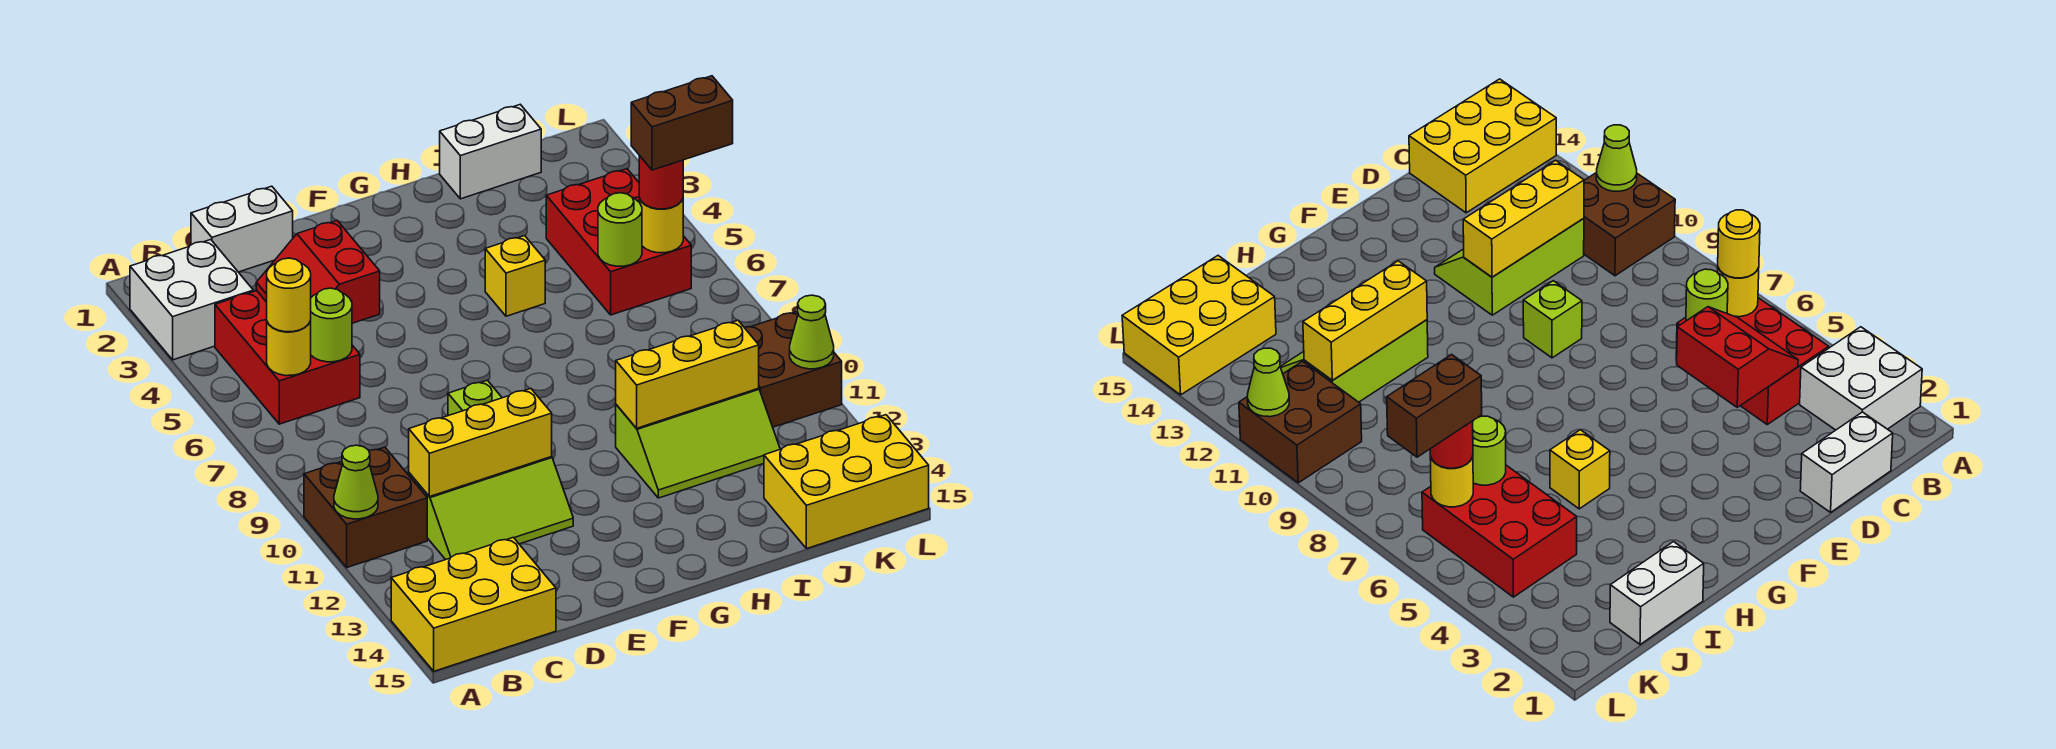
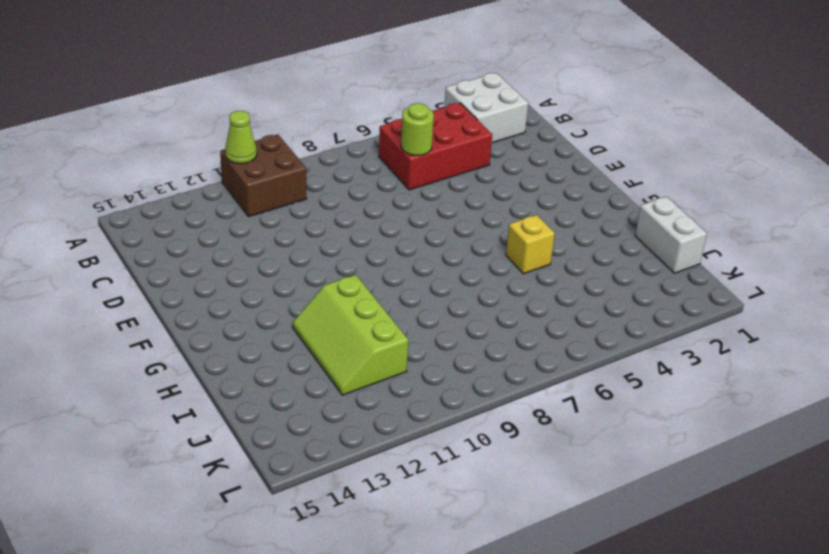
none -> yellow 2x3 brick [391,537,556,671]
none -> white 1x2 brick [191,186,293,272]
none -> lime 2x3 slope [409,457,573,560]

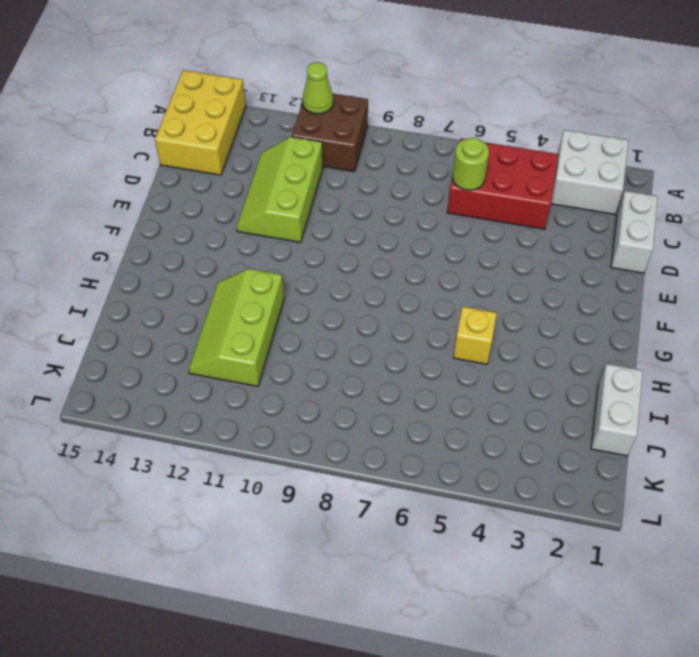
none -> lime 1x1 brick [448,380,502,416]
none -> red 2x3 brick [546,169,691,315]
none -> yellow 2x3 brick [764,415,929,549]

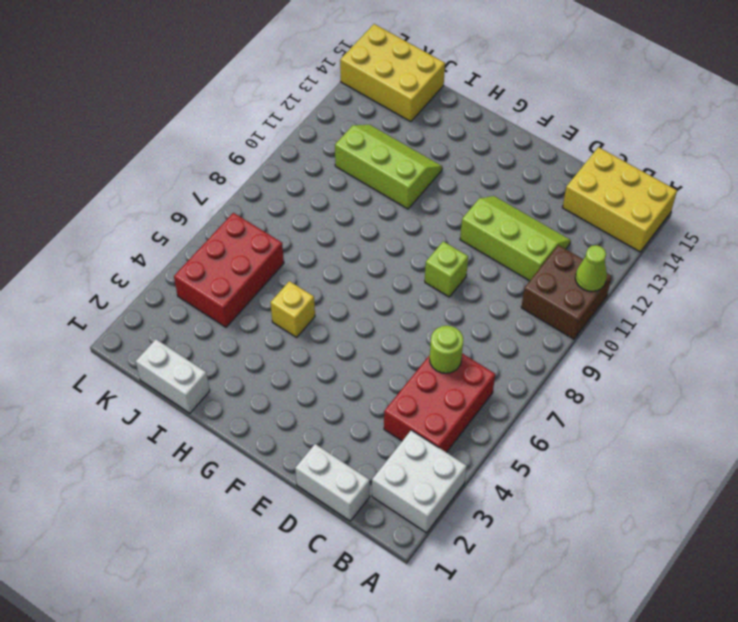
none -> brown 2x2 brick [744,311,842,427]
none -> yellow 1x1 round brick [267,321,311,376]
none -> red 2x2 slope [256,220,380,323]

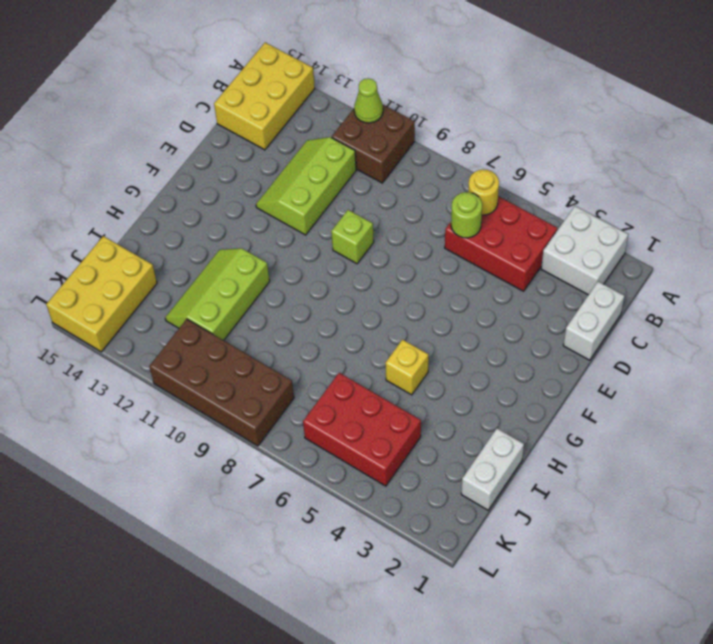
brown 2x4 brick [149,319,294,446] -> brown 2x2 brick [744,311,842,427]
none -> red 2x2 slope [256,220,380,323]
none -> yellow 1x3 brick [409,388,552,497]
none -> yellow 1x3 brick [616,320,759,428]

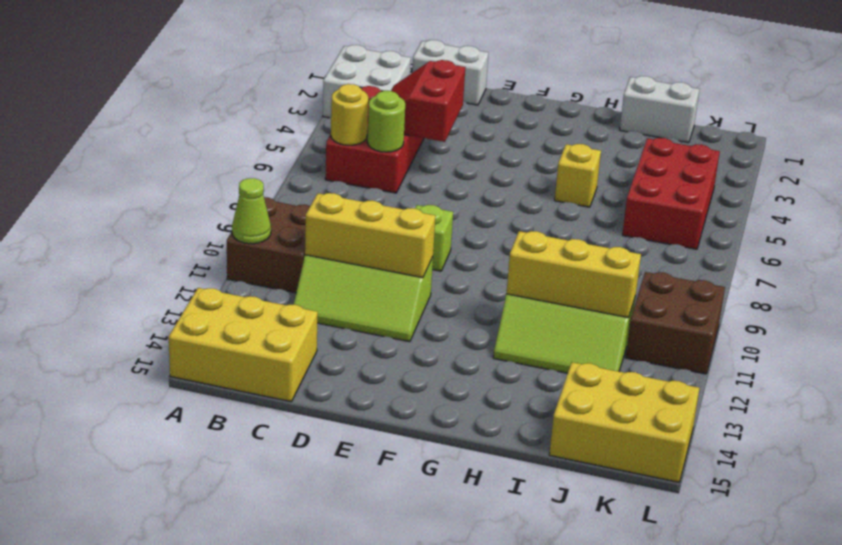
none -> lime 1x1 round brick [598,193,642,266]
none -> yellow 1x1 round brick [639,198,683,253]
none -> lime 1x1 cone [790,295,834,369]

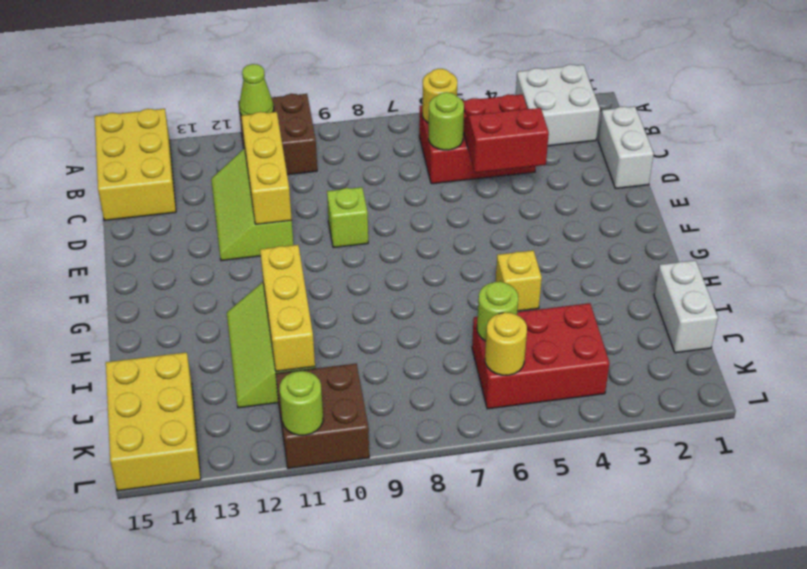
lime 1x1 round brick [280,371,323,435] -> lime 1x1 cone [790,295,834,369]
none -> yellow 1x1 round brick [267,258,311,332]
none -> red 1x1 round brick [639,155,683,209]
none -> brown 1x2 brick [631,76,733,170]

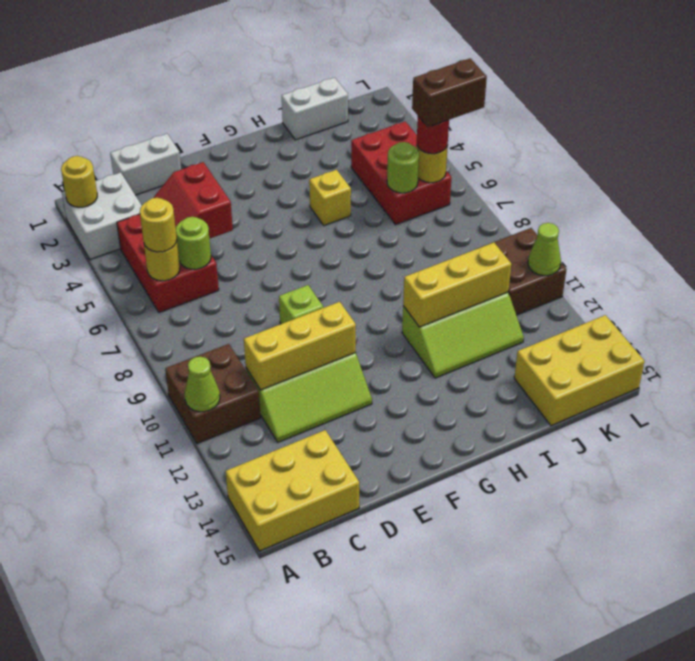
yellow 1x1 round brick [61,156,97,207] -> none

